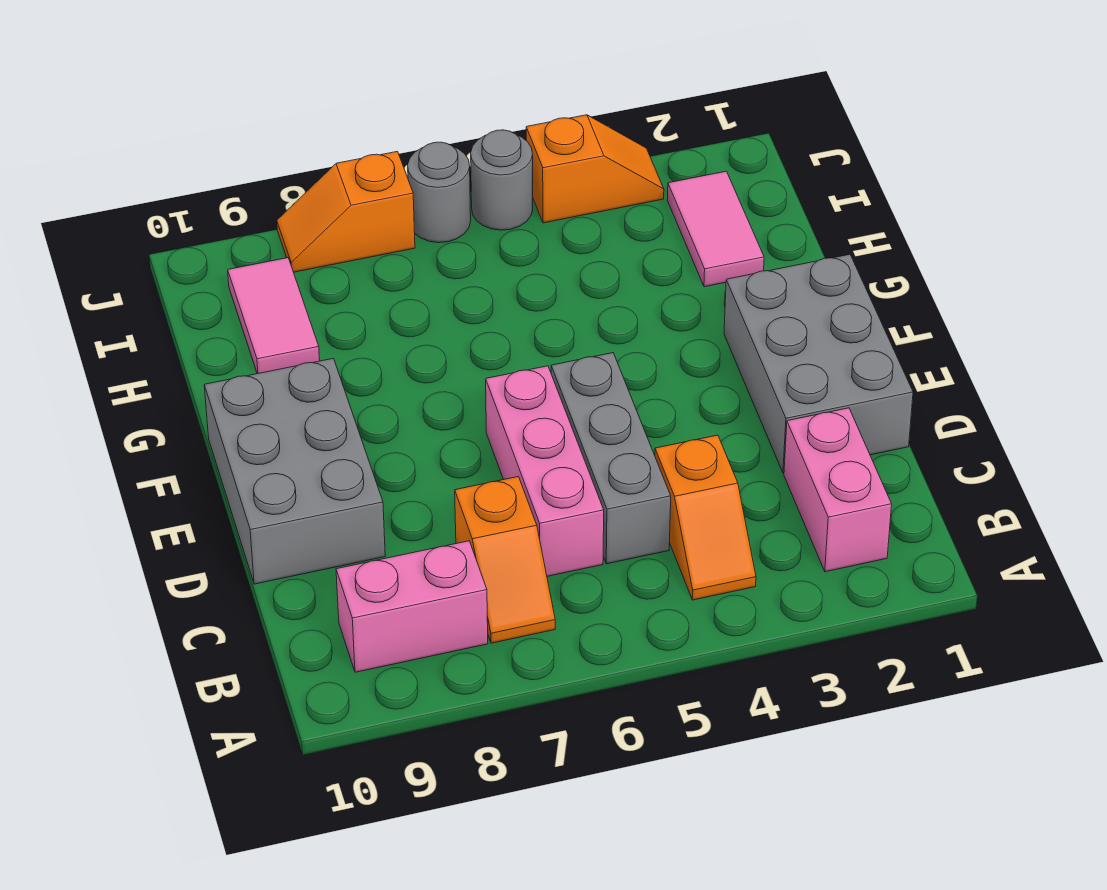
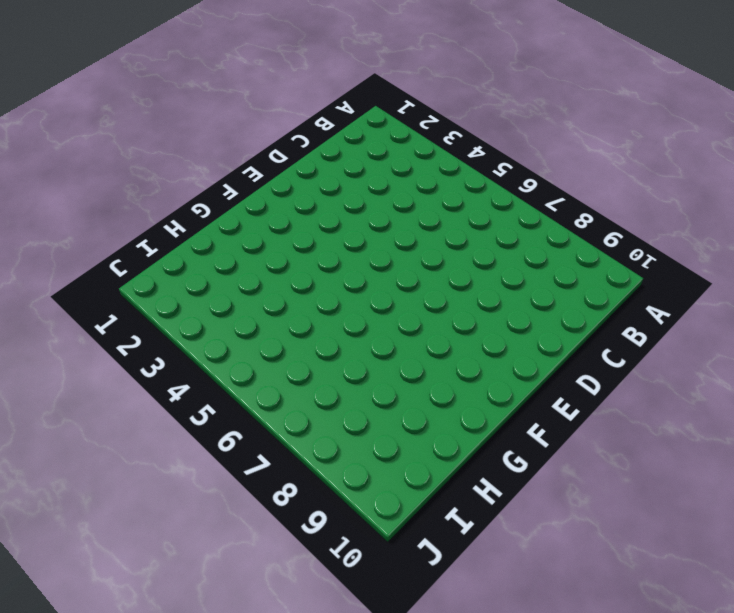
none -> pink 1x2 brick [784,408,892,572]
none -> orange 1x2 slope [655,435,756,600]
none -> orange 1x2 slope [455,477,555,643]

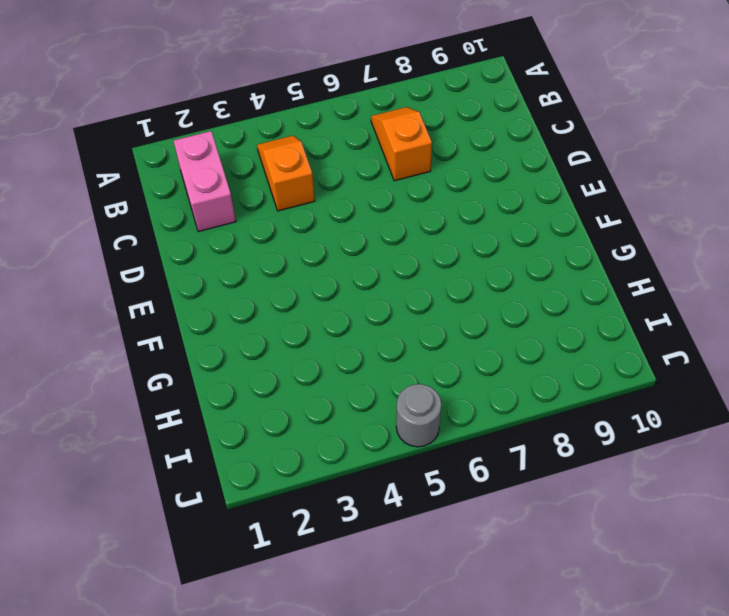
none -> pink 1x2 brick [336,541,488,672]
none -> grey 1x3 brick [551,353,671,564]
none -> pink 1x3 brick [486,366,604,576]

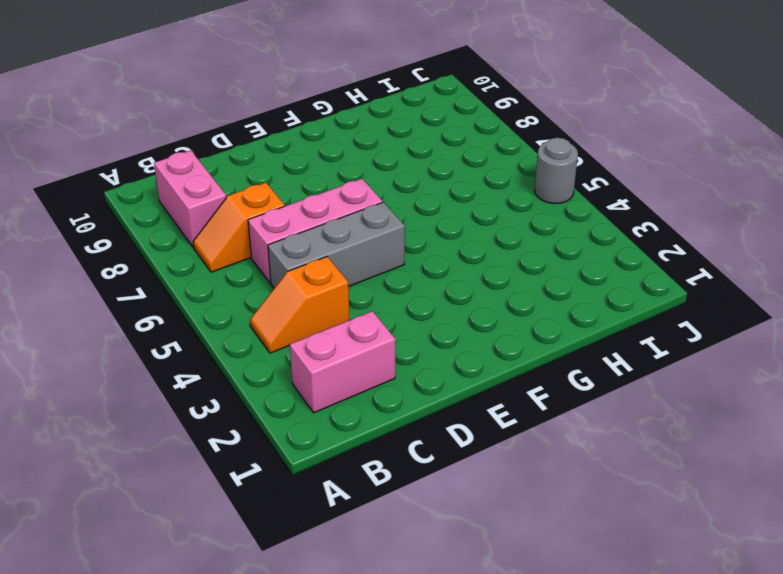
none -> grey 2x3 brick [724,254,913,473]
none -> grey 2x3 brick [204,358,385,584]
none -> pink 1x2 tile [668,171,764,287]

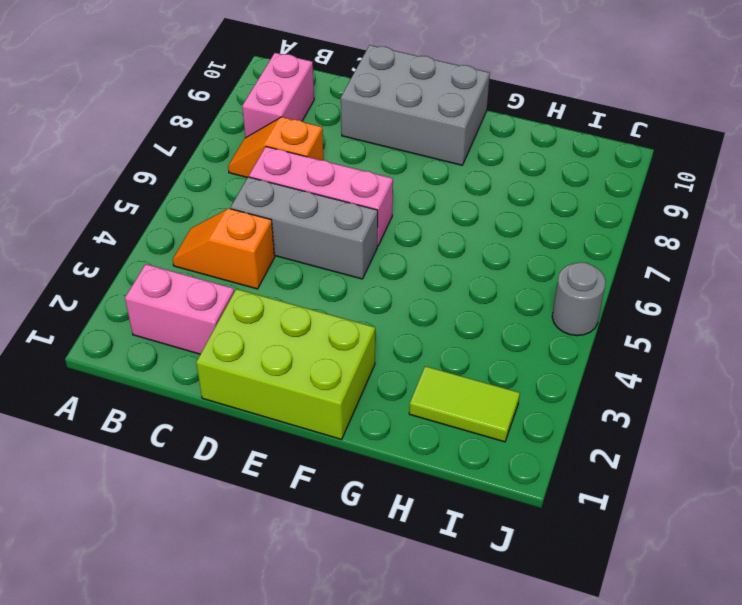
lime 2x3 brick [196,289,375,439] -> grey 2x3 brick [724,254,913,473]
lime 1x2 tile [409,366,520,442] -> pink 1x2 tile [668,171,764,287]
none -> pink 1x2 tile [228,258,320,374]
none -> orange 1x2 slope [526,115,664,223]
none -> grey 1x1 round brick [408,142,471,243]

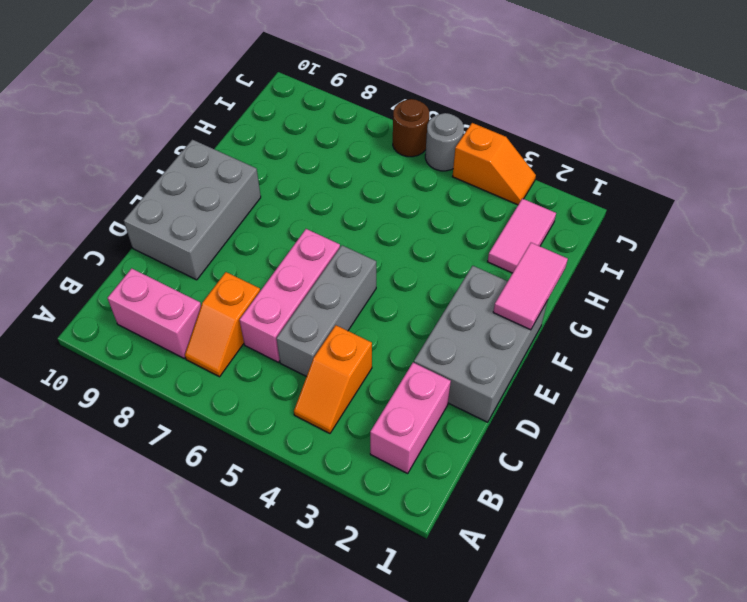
pink 1x2 tile [493,243,568,330] -> pink 1x2 tile moved to [228,258,320,374]
brown 1x1 round brick [393,99,429,157] -> grey 1x1 round brick [408,142,471,243]
none -> orange 1x2 slope [277,152,415,272]

